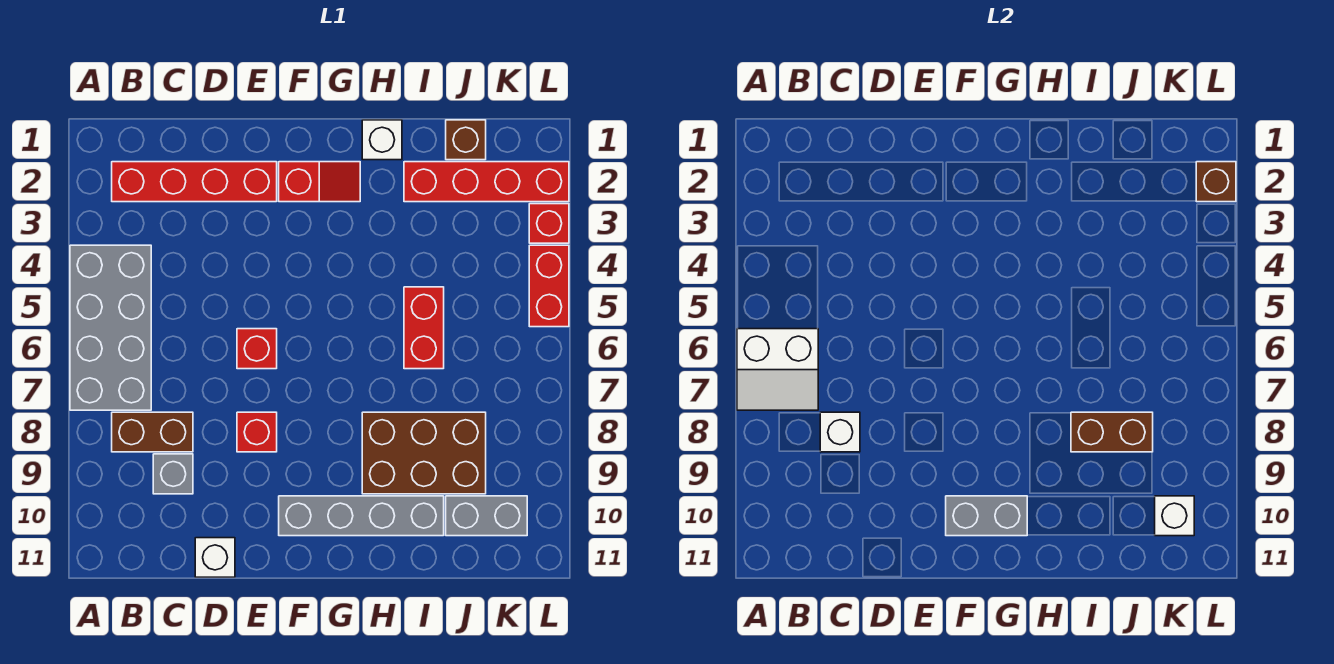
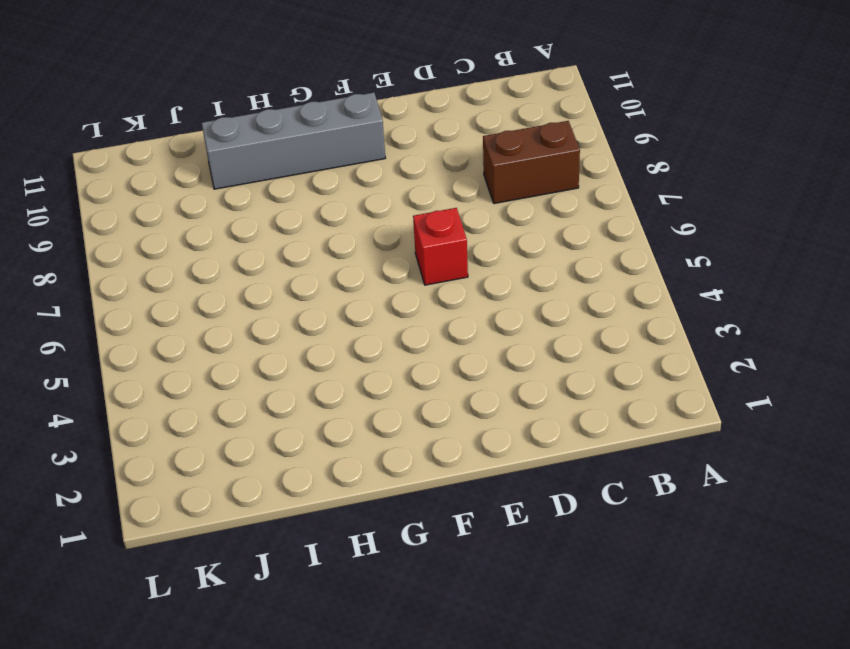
none -> grey 2x4 brick [70,245,151,410]
none -> red 1x4 brick [112,162,277,202]
none -> grey 1x1 brick [153,454,193,494]

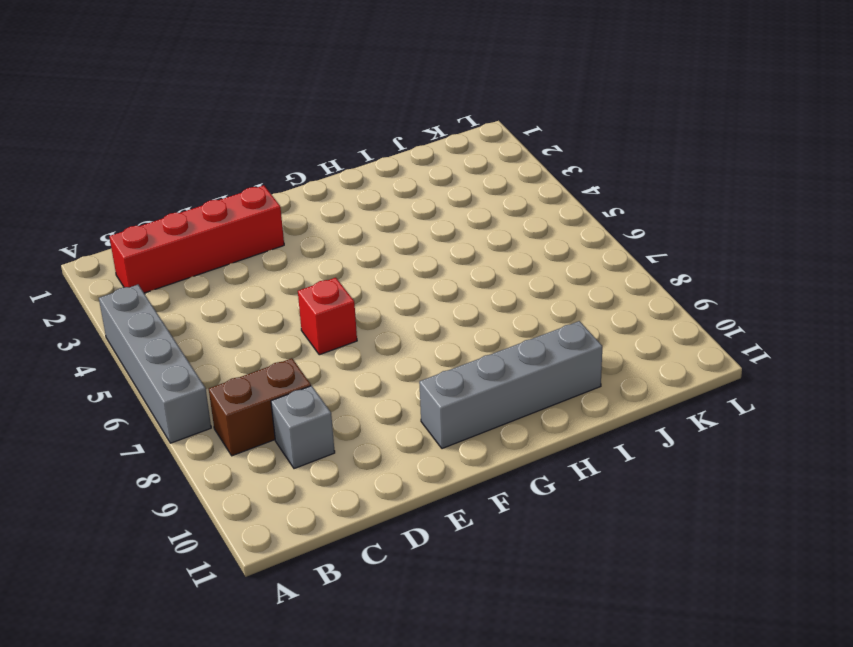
grey 1x4 brick [99,285,211,443] -> grey 2x4 brick [70,245,151,410]
none -> white 1x1 brick [195,538,235,577]
none -> red 1x1 brick [237,412,277,452]
none -> red 1x2 slope [279,162,360,202]

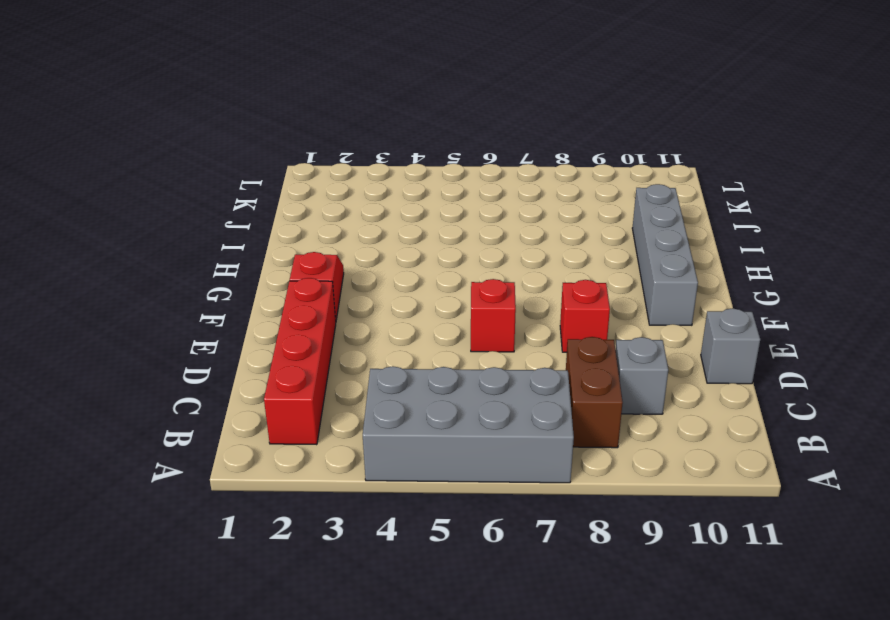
grey 1x1 brick [701,308,760,384] -> white 1x1 brick [195,538,235,577]
none -> white 1x1 brick [362,120,402,160]
none -> brown 2x3 brick [362,412,486,494]
none -> red 1x4 brick [404,162,569,202]

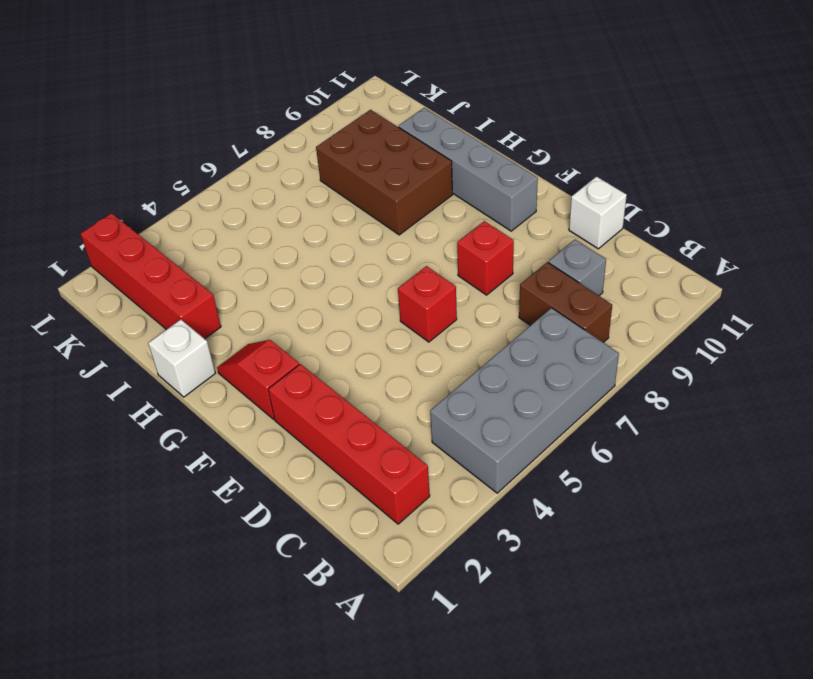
none -> red 1x2 brick [404,287,444,369]
none -> brown 1x1 brick [446,120,486,160]
none -> grey 1x2 brick [446,496,527,536]

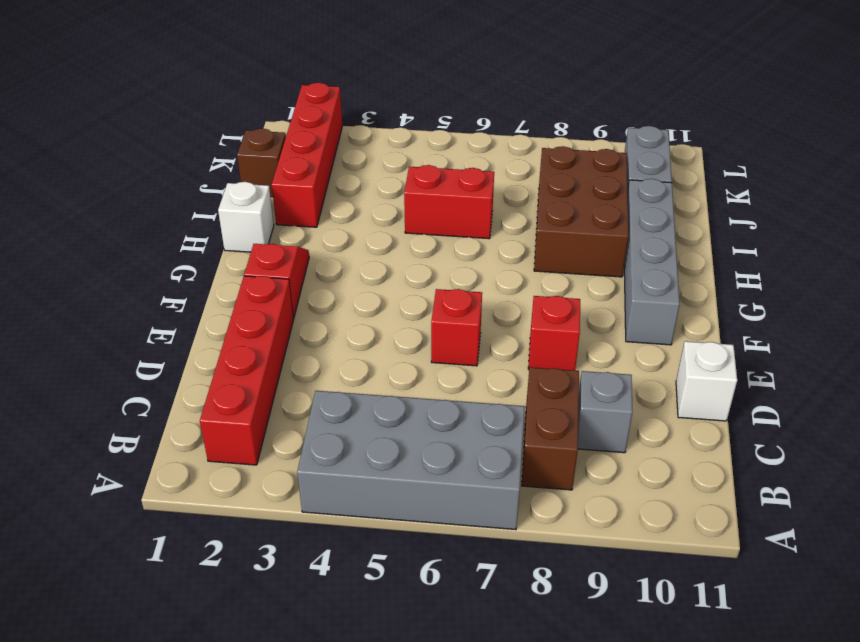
none -> red 1x1 brick [529,204,569,243]
none -> red 1x2 brick [529,245,569,327]
none -> white 2x2 slope [737,329,818,410]

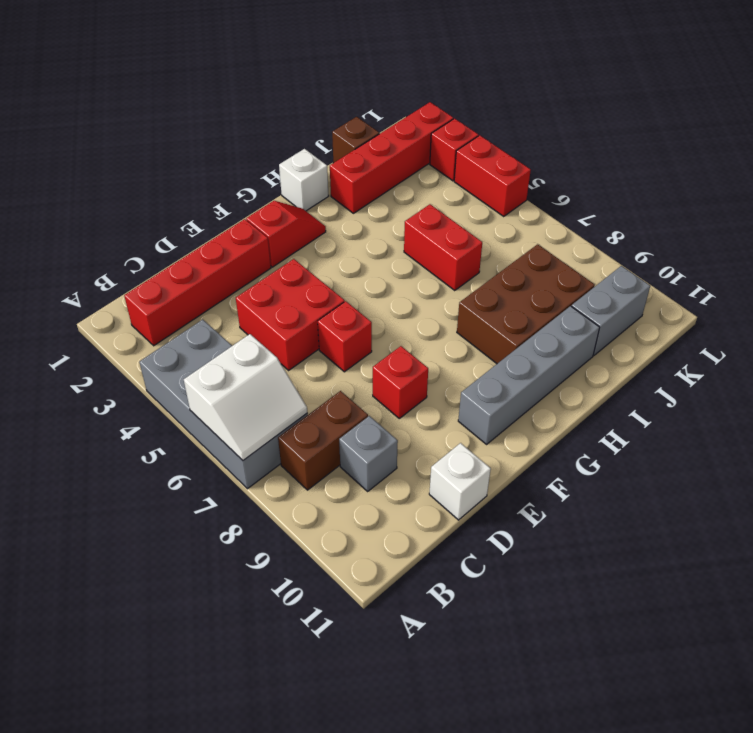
red 2x2 brick [236,259,345,370] -> none
none -> white 1x1 brick [820,412,860,452]
none -> grey 1x2 brick [946,496,1027,536]
none -> brown 1x2 brick [1071,412,1153,452]

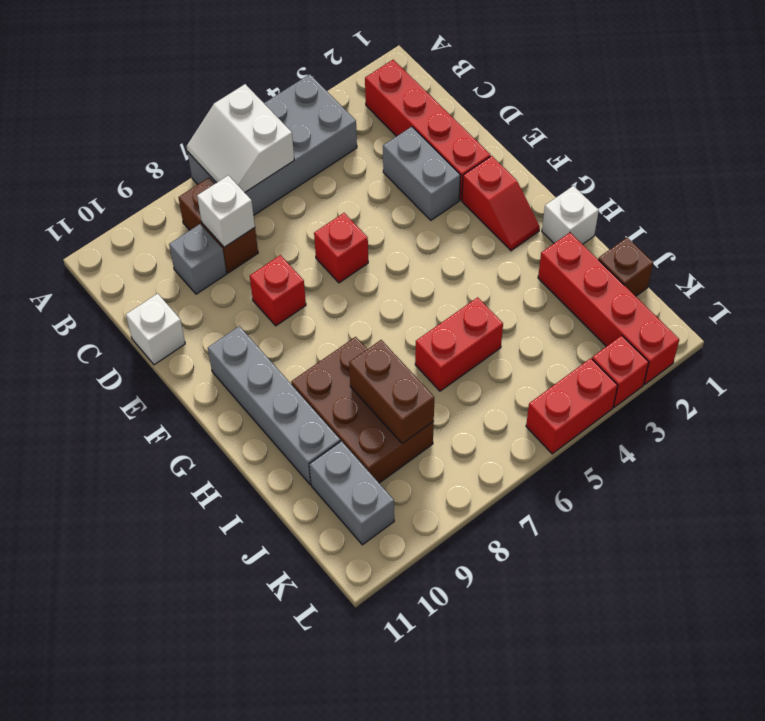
grey 1x2 brick [383,127,460,220] -> grey 1x2 brick moved to [946,496,1027,536]
none -> white 1x1 brick [1155,496,1194,536]
none -> brown 1x1 brick [1196,162,1236,202]

